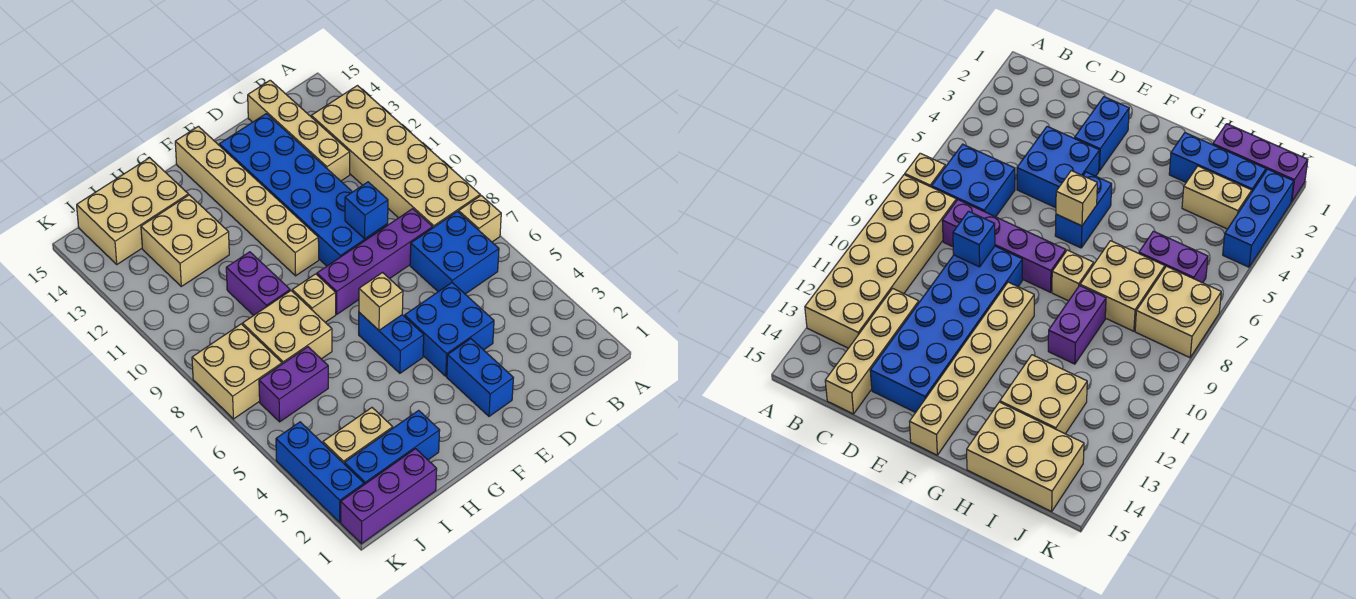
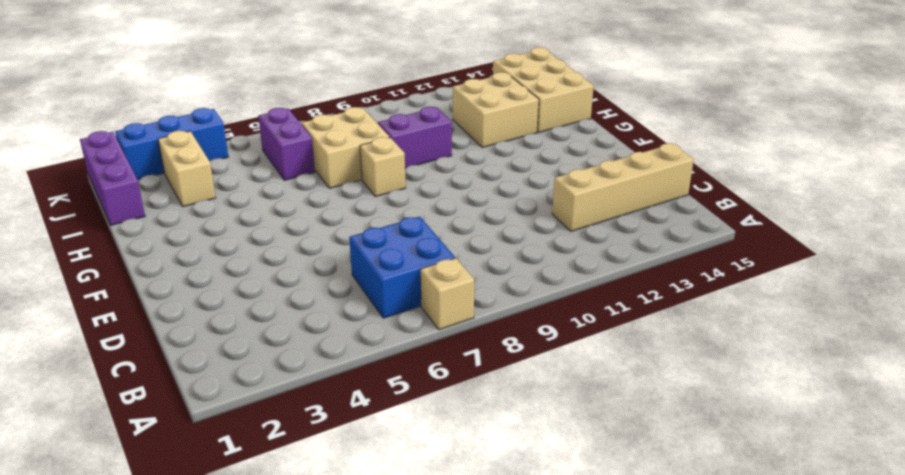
none -> tan 2x6 brick [311,86,480,228]
none -> purple 1x4 brick [317,209,433,314]
none -> blue 2x2 brick [405,283,494,376]

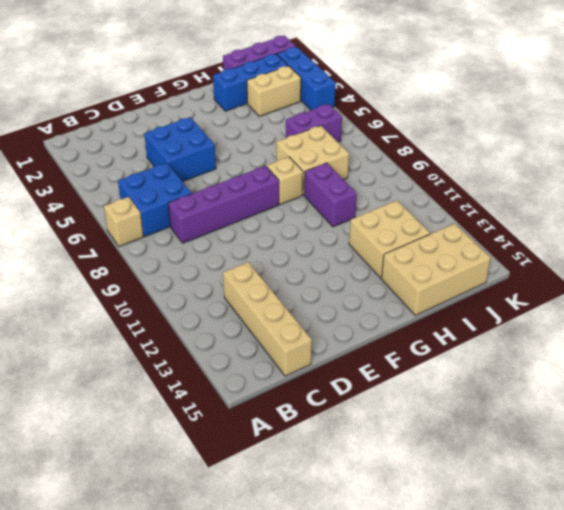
none -> tan 2x6 brick [311,86,480,228]
none -> blue 2x6 brick [219,114,388,266]
none -> blue 1x2 brick [447,339,513,416]

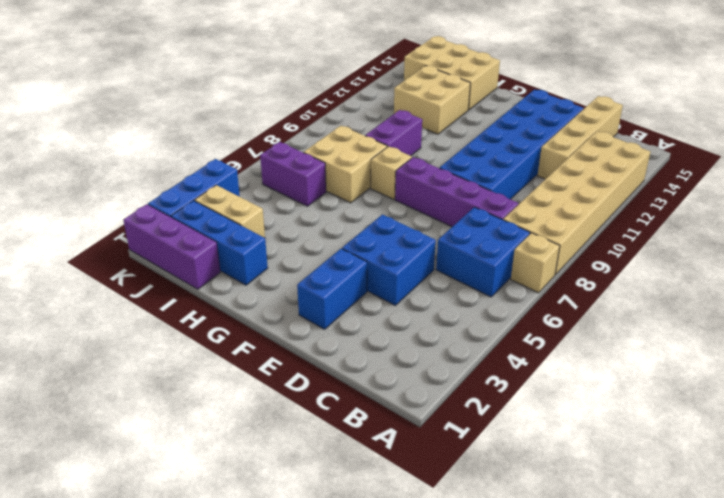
none -> blue 1x2 brick [359,312,424,373]
none -> tan 1x6 brick [175,126,319,276]
none -> tan 2x2 brick [192,324,282,419]

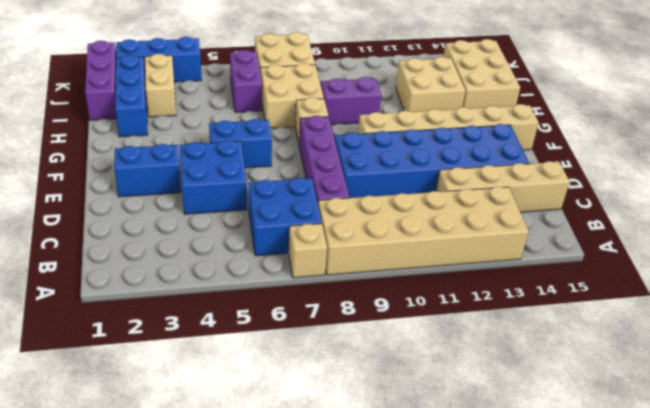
none -> blue 1x1 brick [345,182,388,239]
none -> tan 1x1 brick [359,273,403,330]

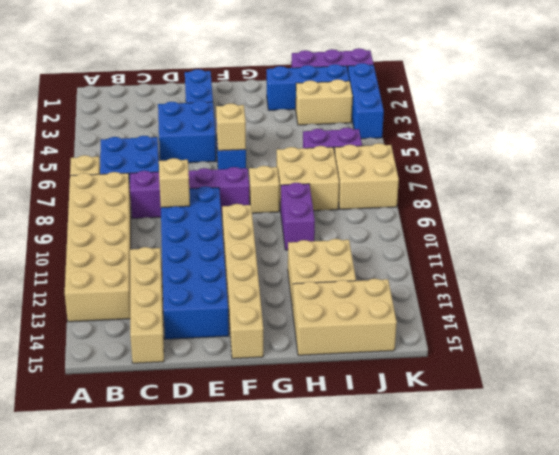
tan 1x1 brick [159,158,190,208] -> blue 1x1 brick [345,182,388,239]

